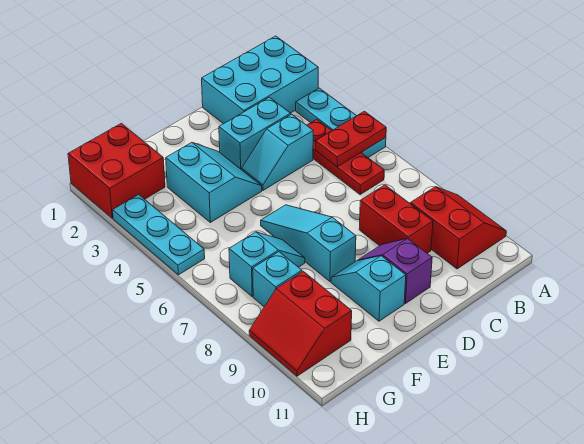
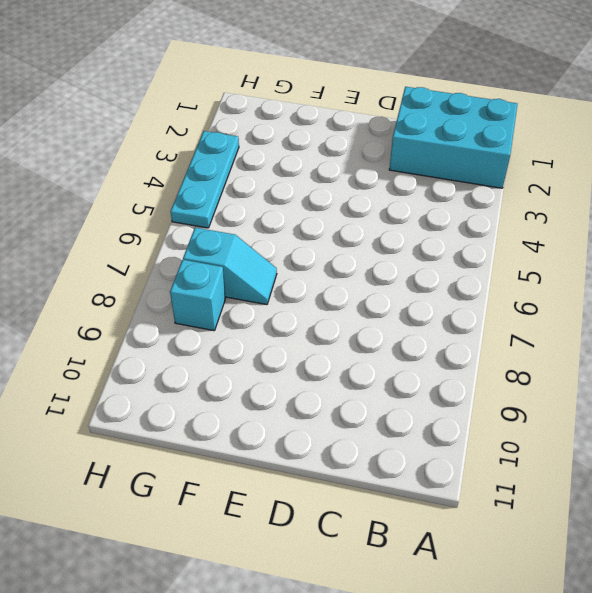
none -> cyan 1x3 plate [296,88,386,158]
none -> red 2x2 slope [411,187,506,269]
none -> red 1x3 plate [307,119,384,194]

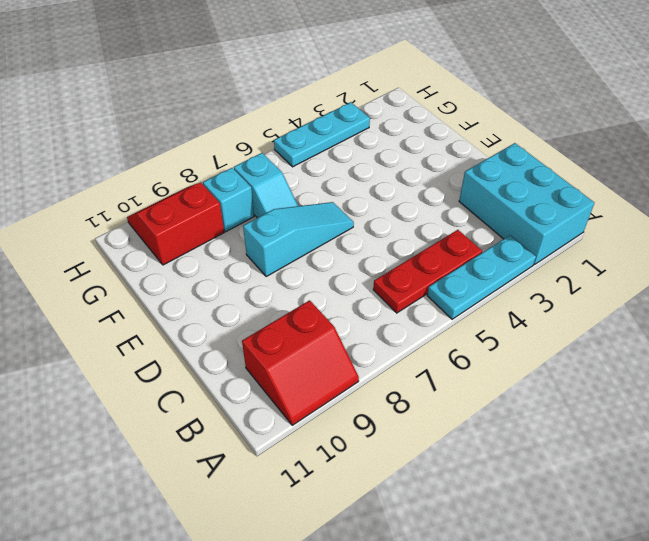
none -> cyan 1x2 brick [219,97,291,170]
none -> cyan 1x2 slope [242,114,313,190]
none -> red 1x2 brick [359,185,433,253]

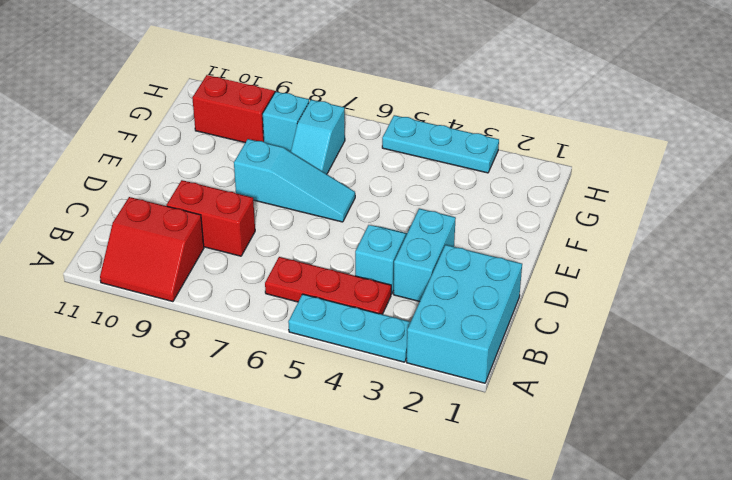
none -> purple 1x2 slope [358,239,432,304]
none -> cyan 2x2 slope [166,143,262,222]
none -> cyan 1x2 slope [331,256,406,321]

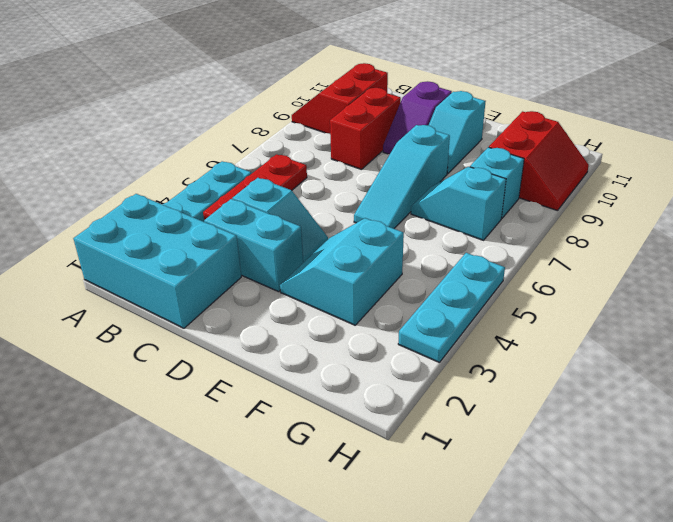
none -> red 2x2 brick [68,123,165,218]
none -> red 1x2 plate [315,111,386,167]

